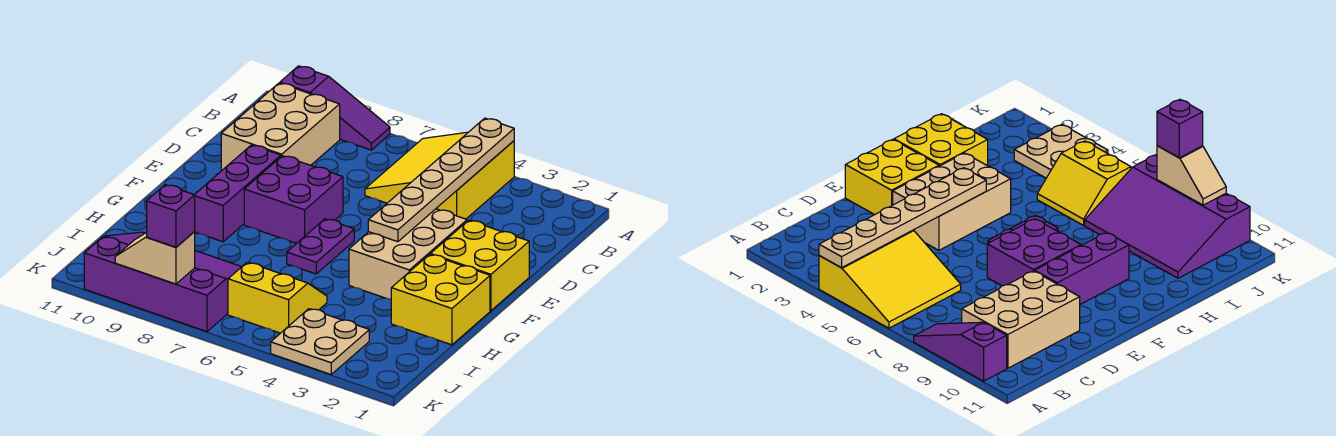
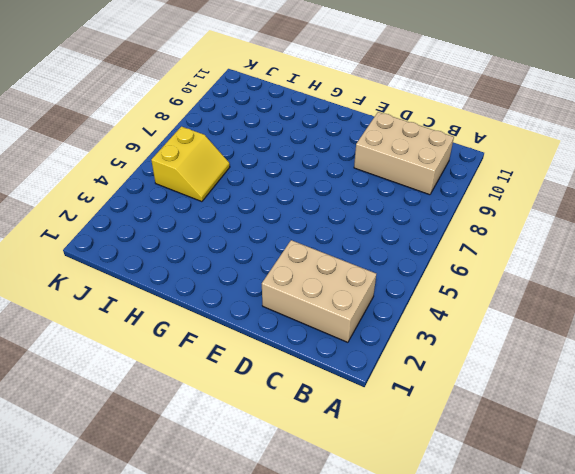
tan 2x3 brick [262,240,376,342] -> tan 2x3 brick moved to [349,209,467,299]
none -> yellow 3x3 slope [365,132,514,219]
none -> purple 1x3 slope [280,66,390,150]
none -> yellow 2x2 brick [431,220,529,311]

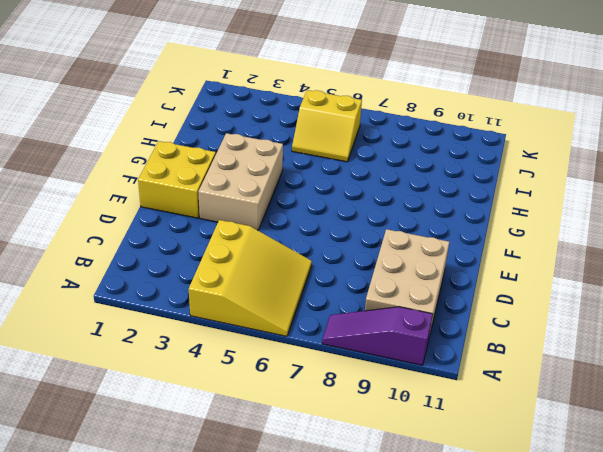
none -> purple 2x2 brick [244,156,343,243]
none -> purple 1x3 brick [194,145,281,242]
none -> purple 1x2 plate [287,219,354,274]

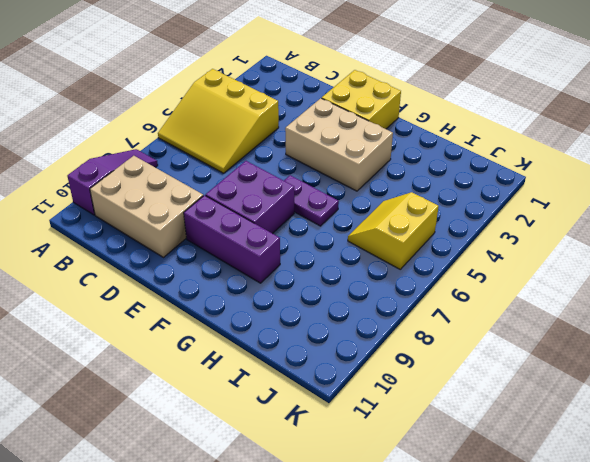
none -> yellow 2x2 brick [391,254,490,345]
none -> purple 3x4 slope [84,232,241,332]
none -> tan 2x2 plate [271,309,369,374]

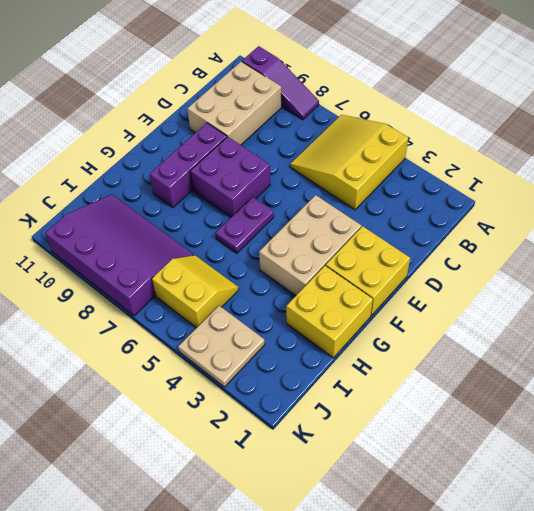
none -> tan 1x6 plate [368,118,514,242]
none -> tan 1x2 slope [115,232,195,284]
none -> purple 1x1 brick [147,185,195,247]

